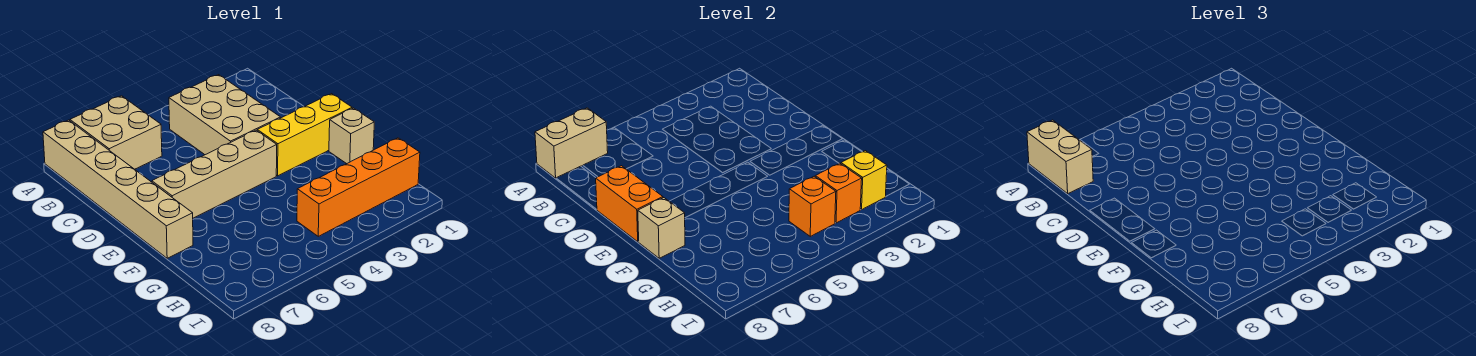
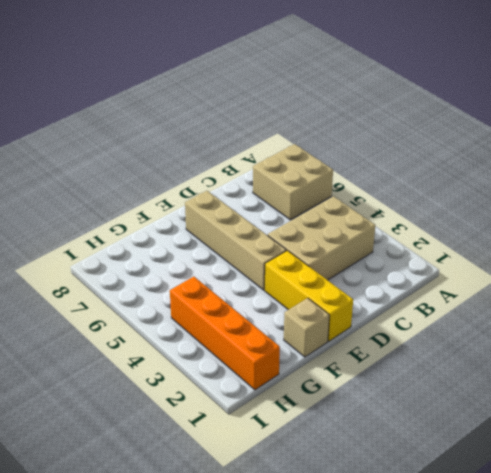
none -> tan 1x6 brick [43,120,193,258]
none -> tan 1x2 brick [535,108,608,178]
none -> orange 1x2 brick [596,166,663,242]

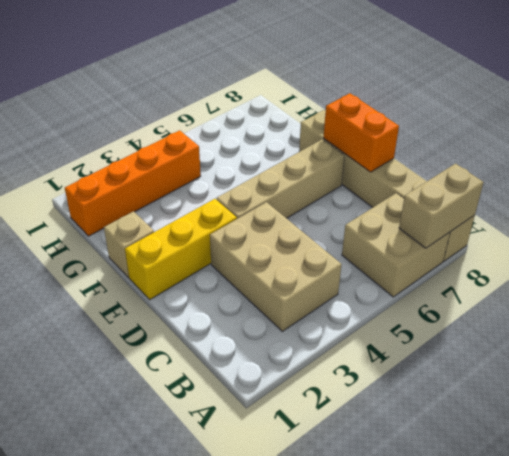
none -> tan 1x1 brick [638,198,685,258]
none -> yellow 1x1 brick [841,151,887,210]
none -> orange 1x1 brick [815,163,862,223]

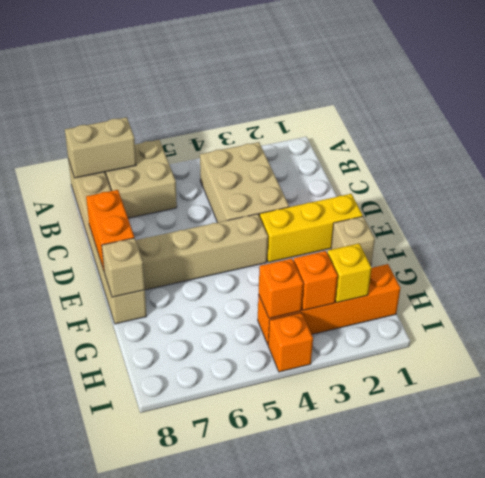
orange 1x1 brick [268,313,313,372] -> none
none -> tan 1x2 brick [1027,120,1093,193]

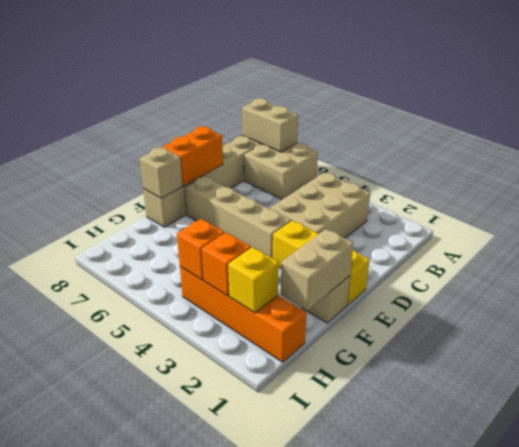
tan 1x2 brick [281,229,353,311] -> tan 1x2 brick moved to [1027,120,1093,193]

